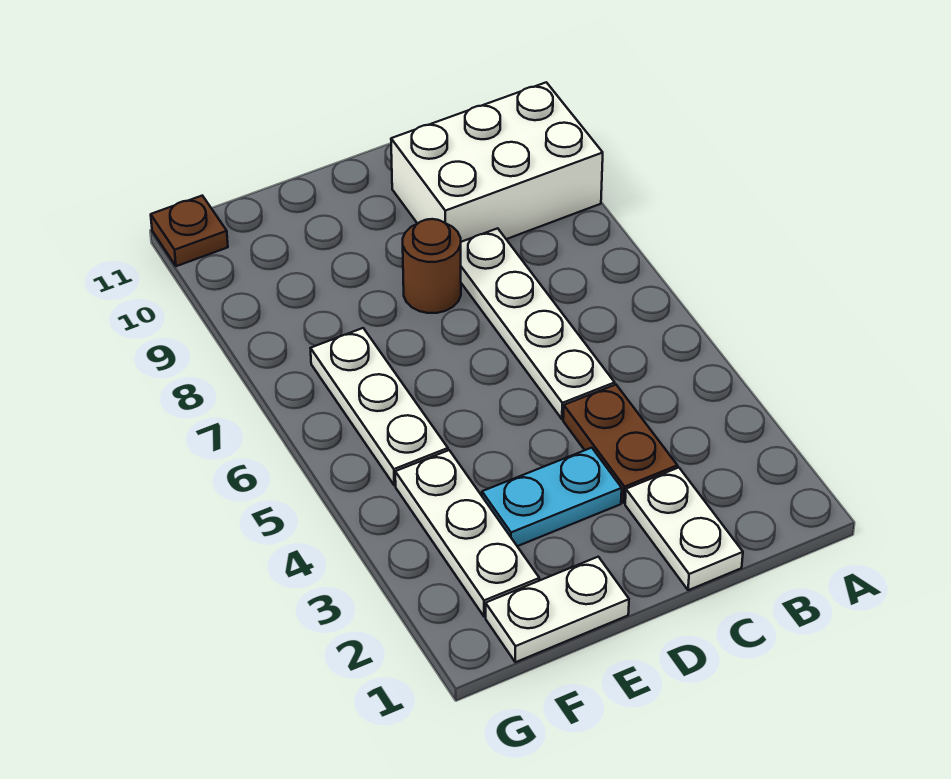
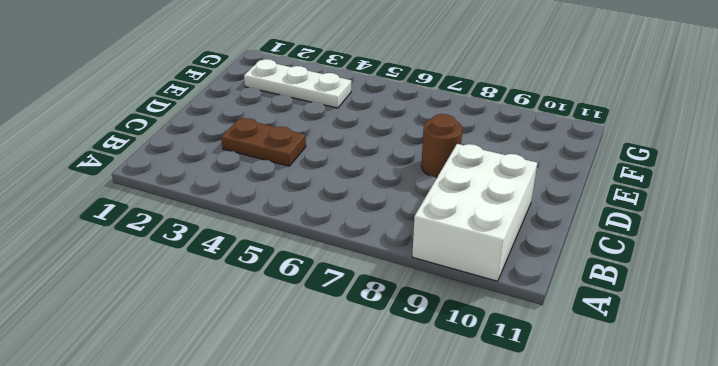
none -> white 1x2 plate [625,468,743,590]
none -> white 1x4 plate [461,228,615,419]

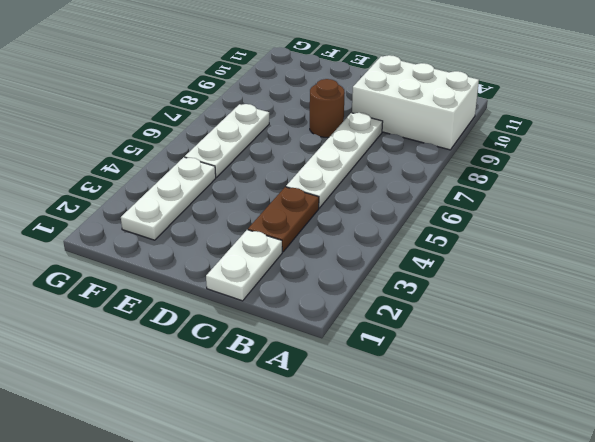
none -> cyan 1x2 plate [482,448,622,546]
none -> white 1x2 plate [486,557,629,662]

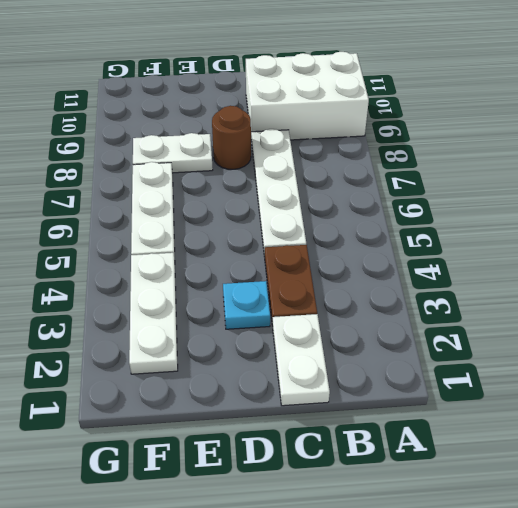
cyan 1x1 plate [223,281,270,329] -> cyan 1x2 plate [482,448,622,546]
white 1x2 plate [133,133,213,173] -> white 1x2 plate moved to [486,557,629,662]
none -> brown 1x1 plate [151,196,228,266]

